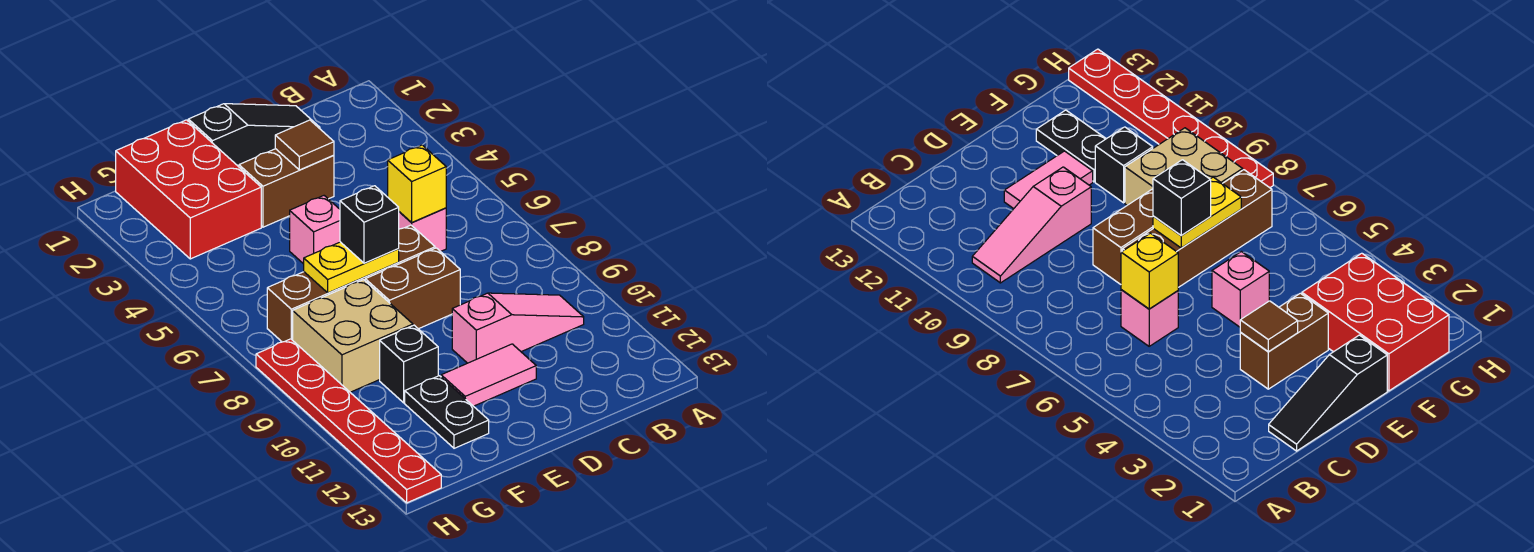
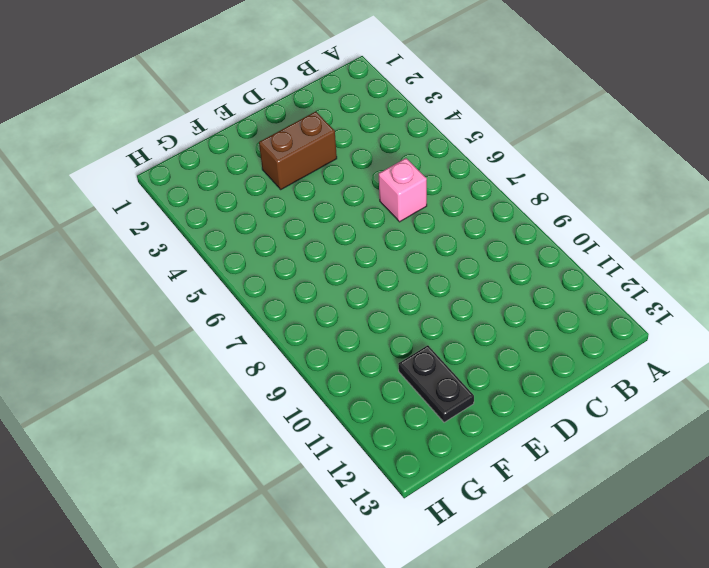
none -> pink 1x3 slope [452,293,584,363]
none -> black 1x3 slope [188,104,320,167]
none -> brown 1x4 brick [267,225,435,342]

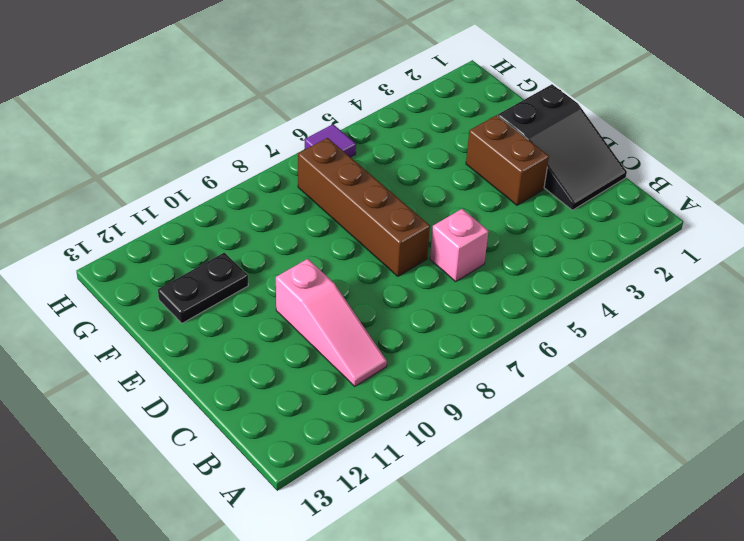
black 2x3 slope [498,84,627,210] -> black 1x3 slope [188,104,320,167]
purple 1x1 tile [305,124,356,157] -> none
none -> brown 1x2 brick [365,248,460,329]
none -> pink 1x2 tile [441,344,536,406]
none -> pink 1x1 brick [290,196,340,264]

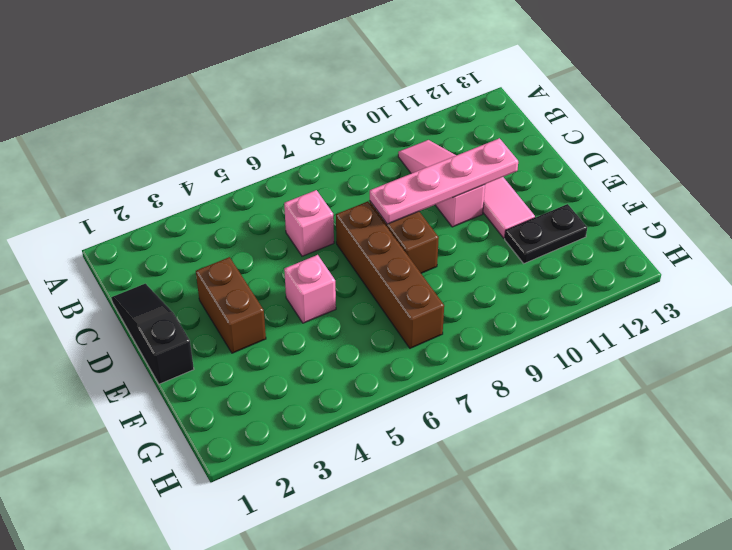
pink 1x4 plate [370,138,518,224] -> none
none -> red 2x3 brick [116,120,261,259]
none -> tan 2x2 brick [293,280,413,392]
none -> black 1x1 brick [380,325,438,403]

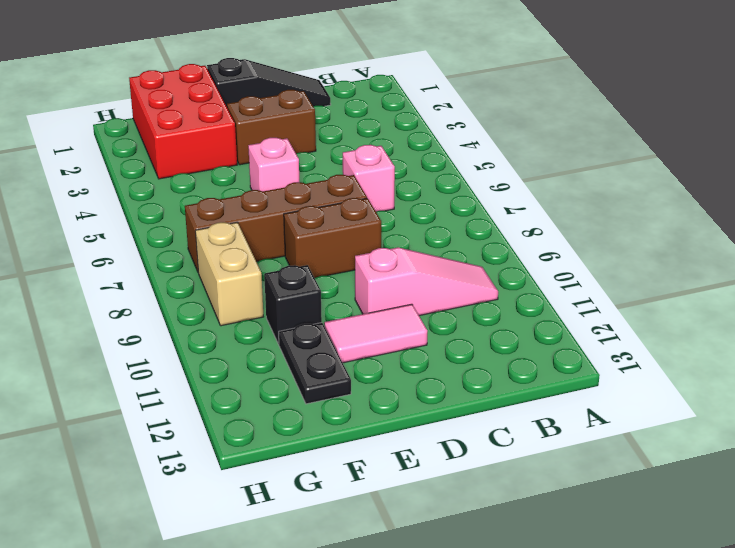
tan 1x2 brick [195,222,263,326] -> tan 2x2 brick [293,280,413,392]
none -> red 1x6 plate [256,339,441,503]
none -> yellow 1x1 brick [388,145,446,223]
none -> brown 1x1 tile [275,120,334,170]

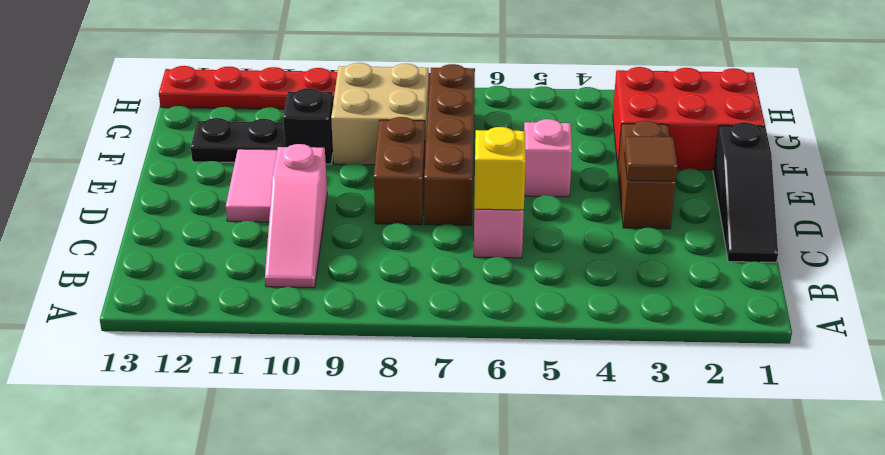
none -> yellow 1x2 plate [304,242,399,293]
none -> black 1x1 brick [340,186,399,263]

